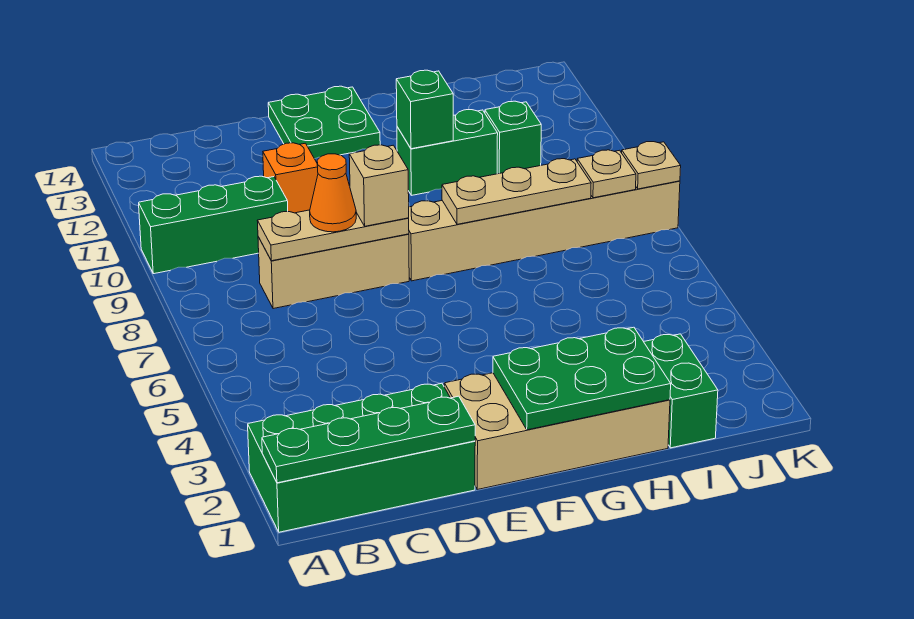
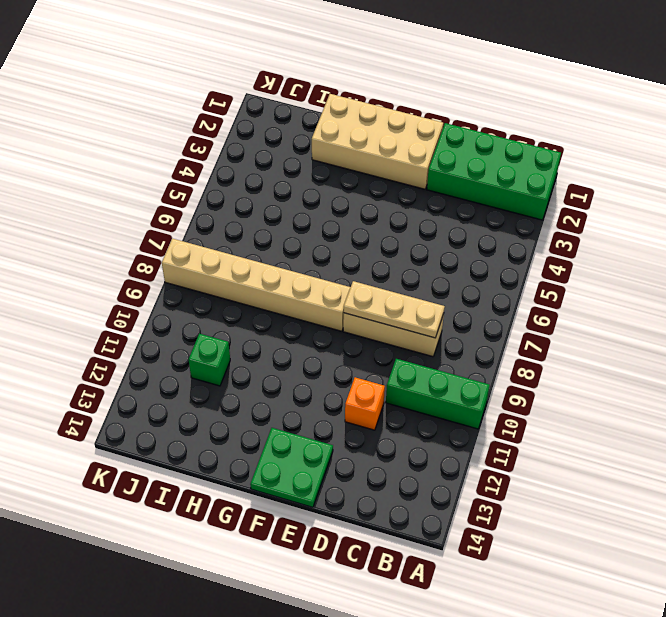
none -> green 1x2 brick [397,110,498,195]
none -> green 1x2 brick [644,334,718,448]
none -> green 1x4 plate [262,396,475,483]

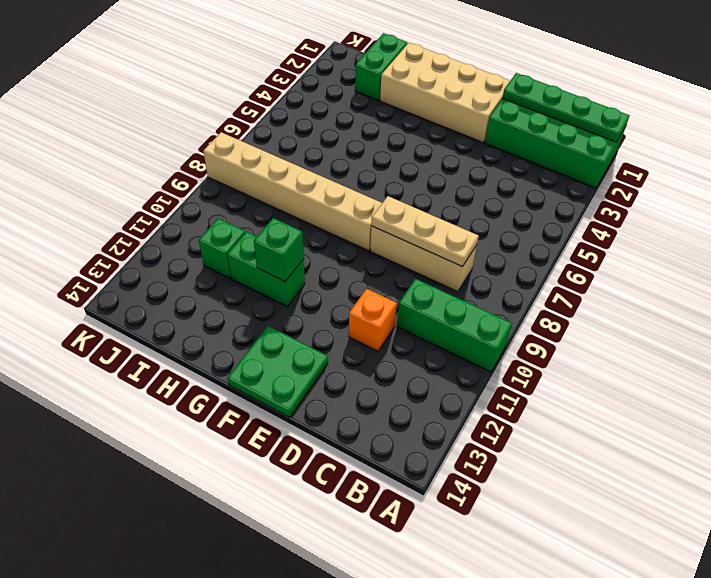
none -> green 2x3 plate [493,327,671,430]
none -> tan 1x3 plate [442,159,591,224]
none -> tan 1x1 plate [577,150,636,198]

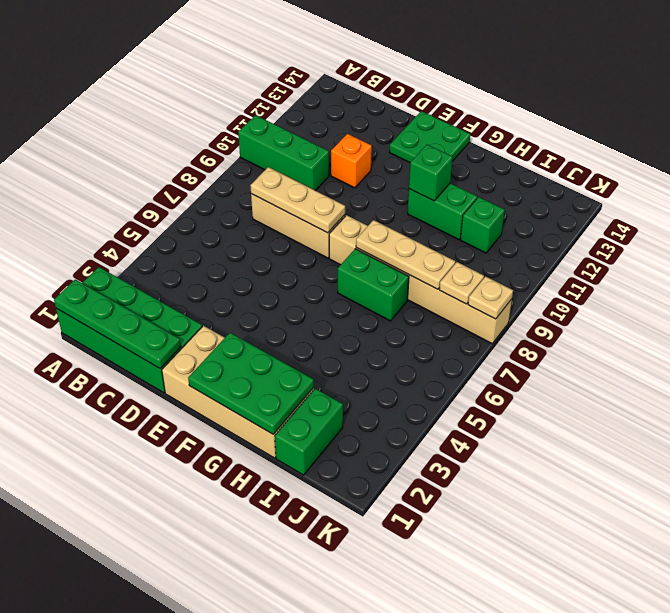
green 1x2 brick [338,249,409,321] -> none
none -> orange 1x1 cone [310,154,356,232]
none -> tan 1x1 brick [349,145,409,226]

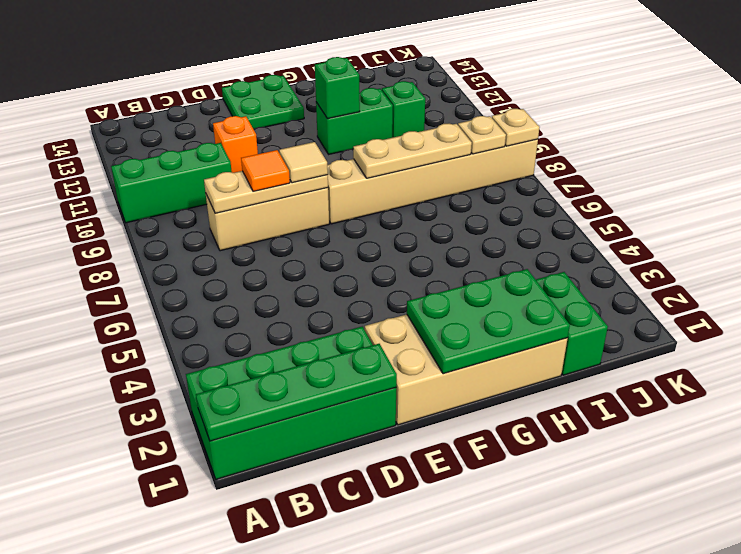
orange 1x1 tile [241,150,290,191] -> orange 1x1 cone [310,154,356,232]
tan 1x1 tile [279,142,328,183] -> tan 1x1 brick [349,145,409,226]

